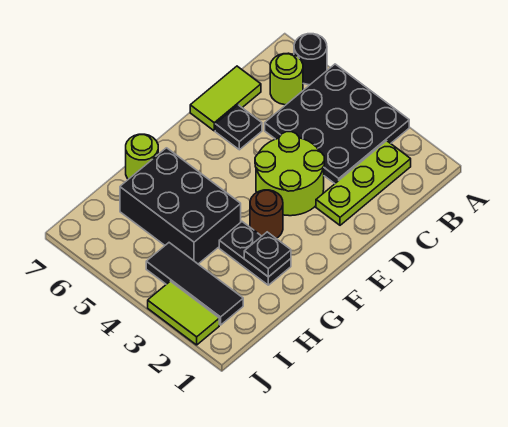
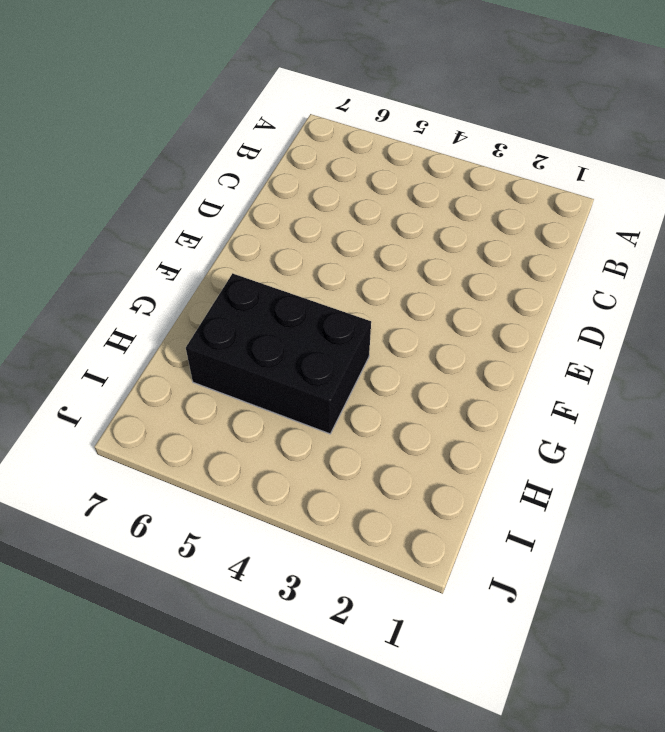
none -> black 3x3 plate [265,64,409,184]
none -> black 1x1 round brick [294,34,327,85]
none -> lime 1x3 plate [316,141,411,225]

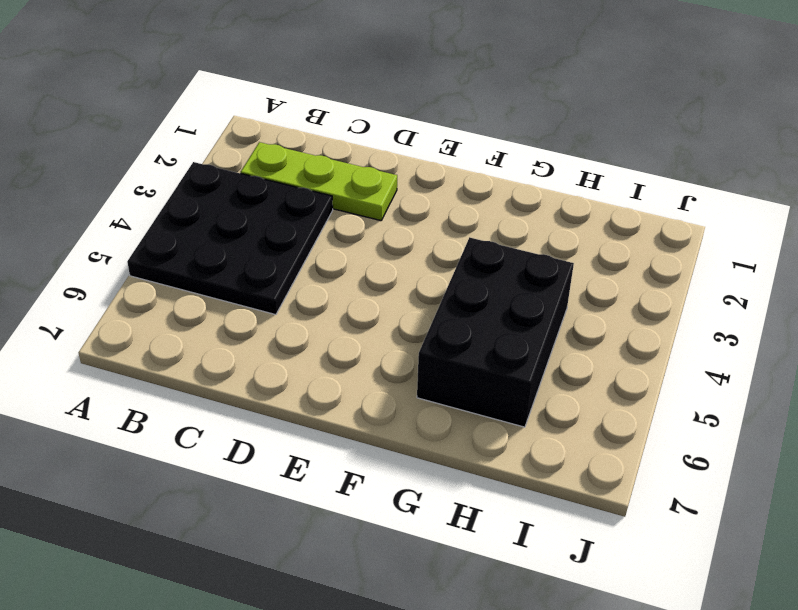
none -> black 1x1 round brick [294,34,327,85]
none -> lime 1x1 round brick [270,53,303,105]
none -> lime 1x2 tile [190,66,261,131]

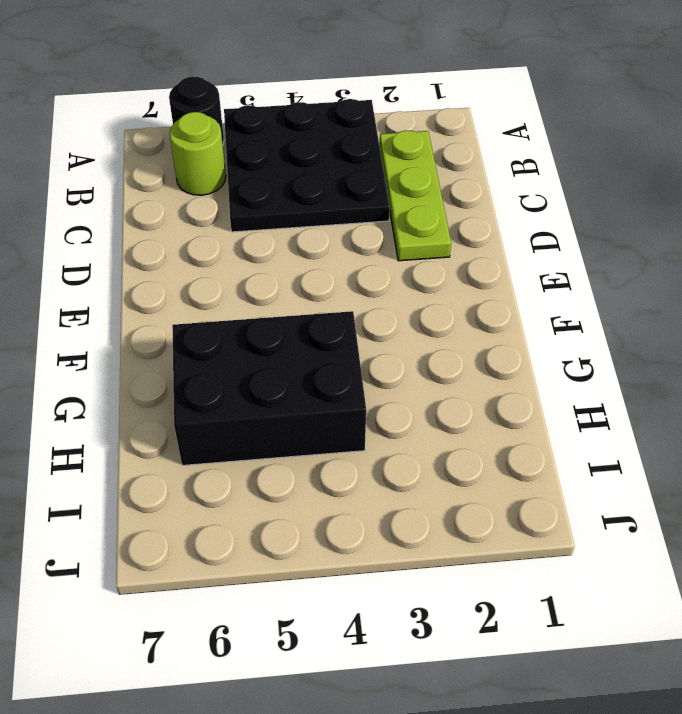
none -> lime 1x2 tile [190,66,261,131]
none -> lime 2x2 round brick [255,132,324,216]
none -> black 1x1 plate [215,105,262,150]

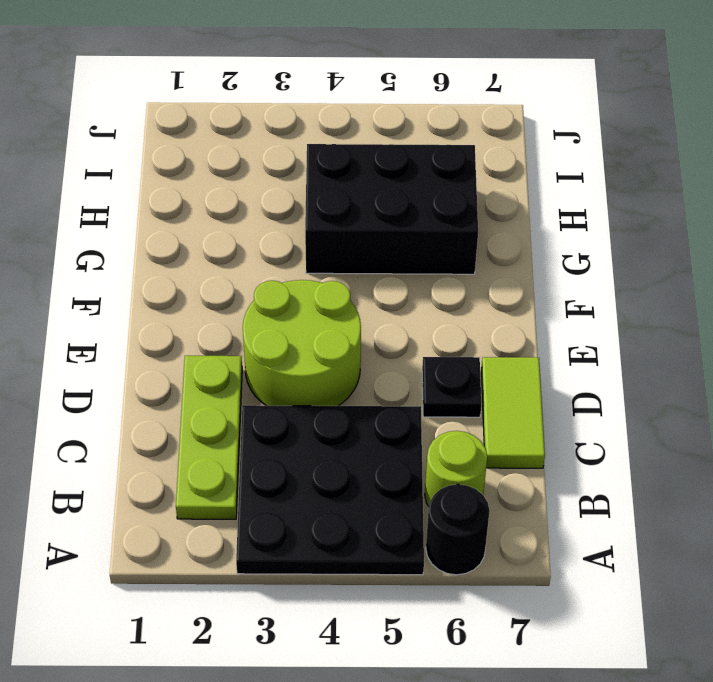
none -> brown 1x1 round brick [250,190,283,238]
none -> black 1x2 plate [219,222,291,285]
none -> lime 1x1 round brick [126,134,158,179]

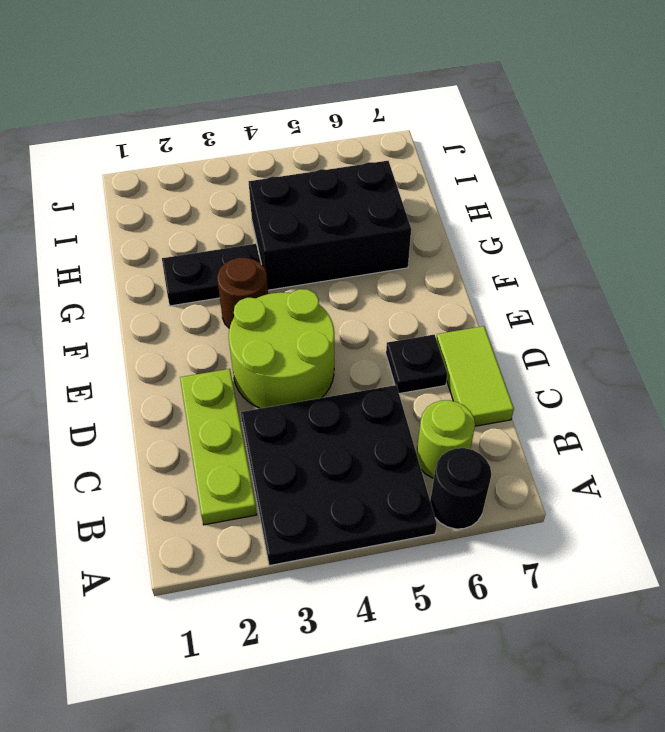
none -> lime 1x1 round brick [126,134,158,179]
none -> black 1x3 tile [146,243,243,325]
none -> lime 1x2 tile [148,281,219,345]

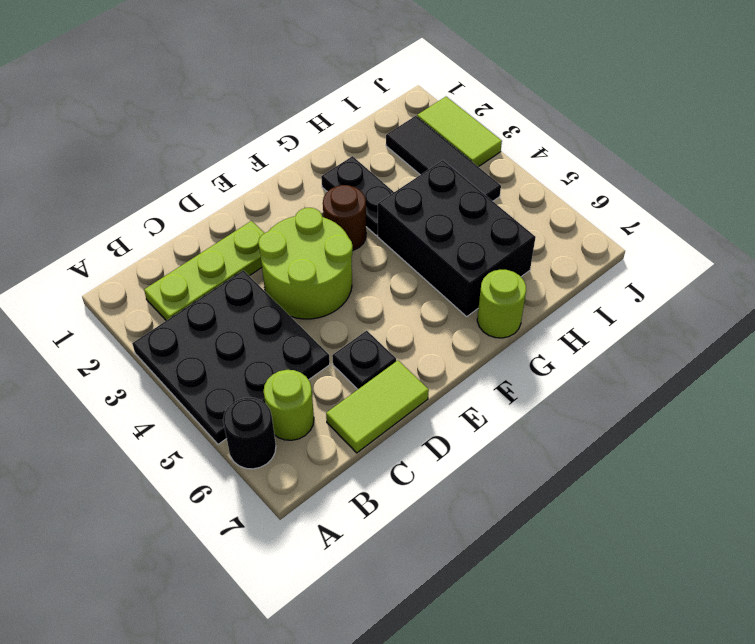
none -> black 1x1 plate [244,232,291,277]

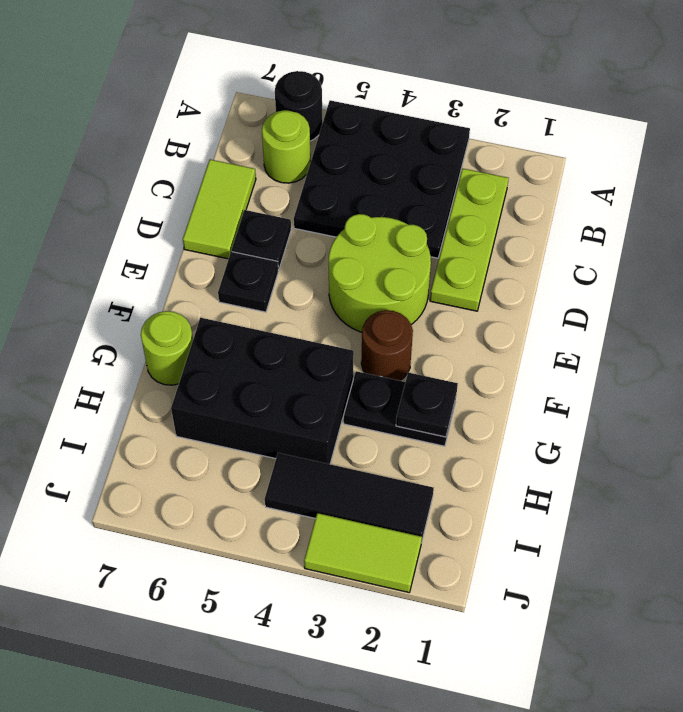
black 1x1 plate [218,252,279,312] -> none

